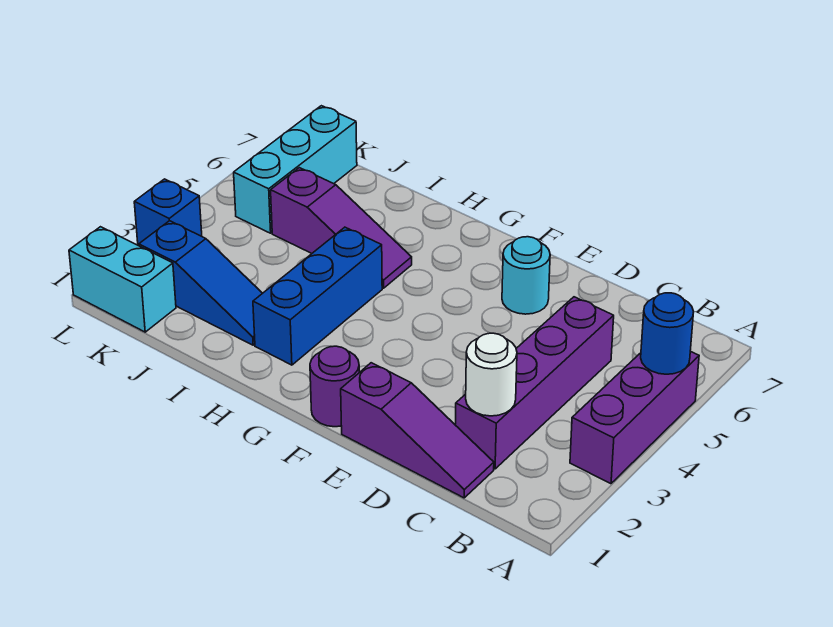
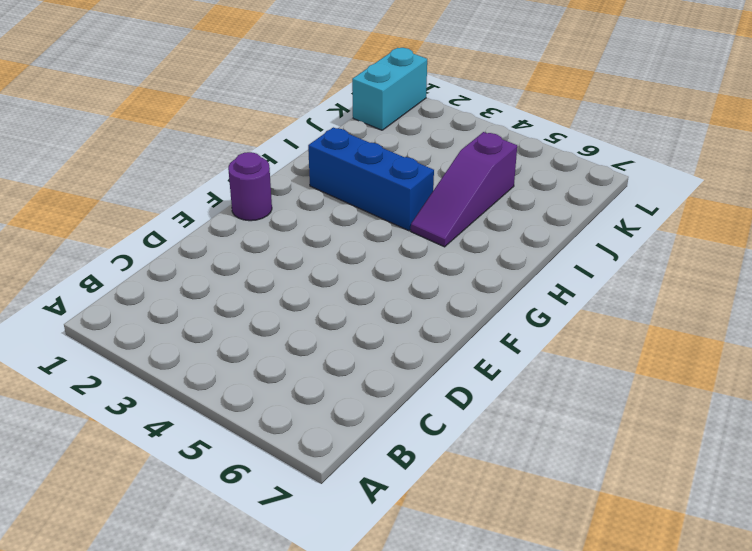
none -> purple 1x3 brick [570,351,699,484]
none -> purple 1x3 slope [341,363,494,498]
none -> purple 1x4 brick [455,297,614,469]

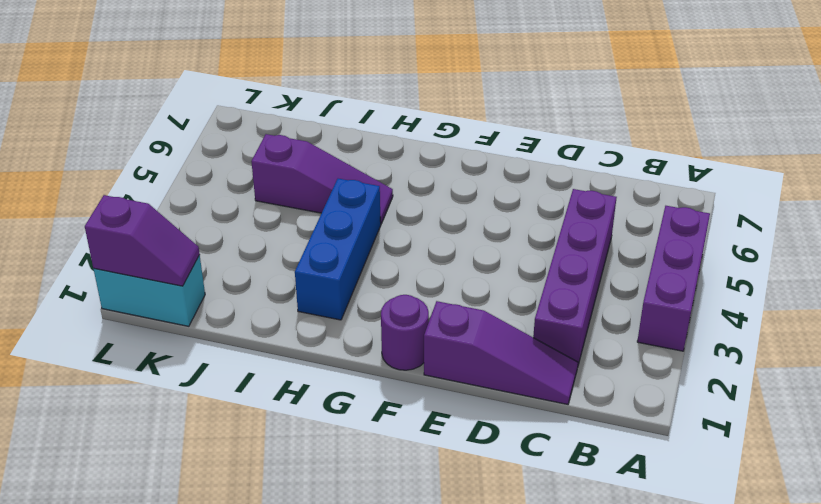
purple 1x2 slope [85,195,200,286] -> none
none -> cyan 1x1 round brick [502,237,550,314]
none -> blue 1x3 slope [139,221,262,345]
none -> cyan 1x3 brick [234,106,357,233]

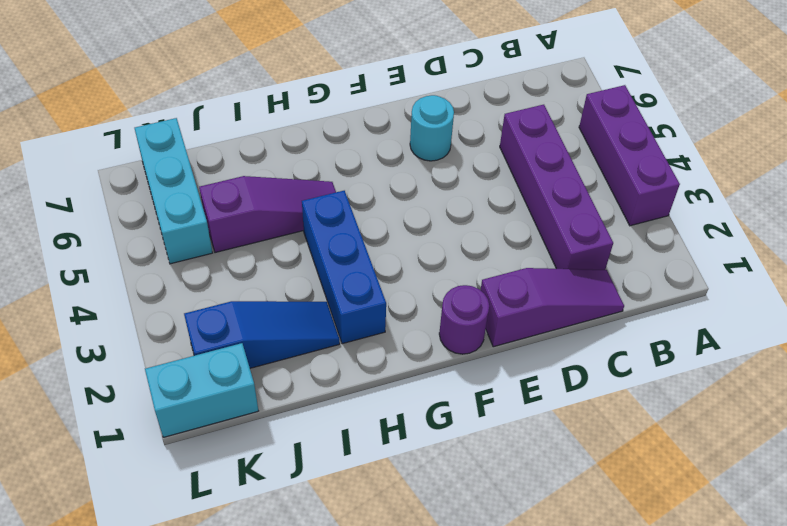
none -> blue 1x1 brick [134,179,202,246]
none -> blue 1x1 round brick [641,293,694,374]
none -> white 1x1 round brick [466,333,517,416]

